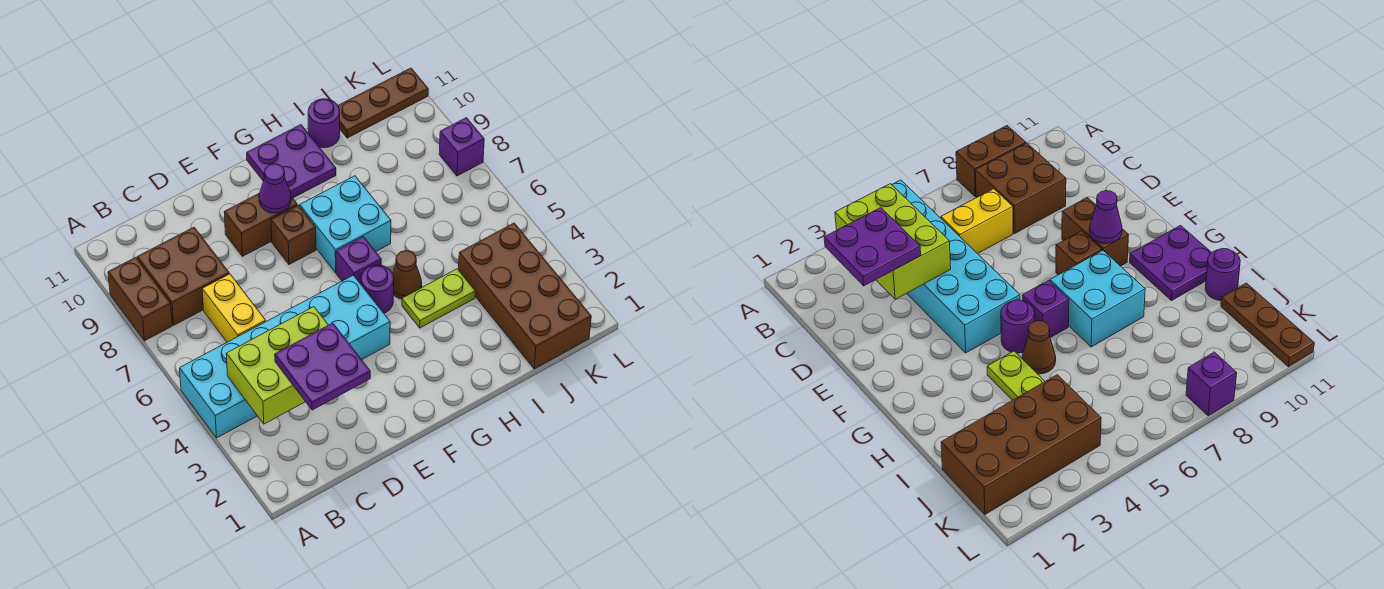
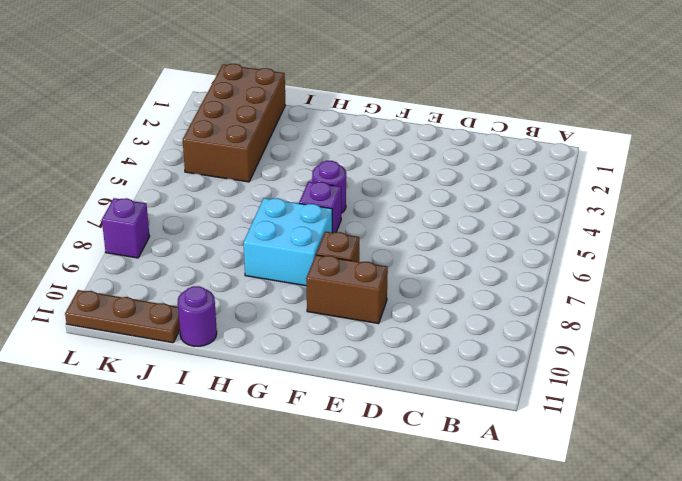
none -> cyan 2x6 brick [180,275,390,438]
none -> brown 1x2 brick [108,257,172,341]
none -> brown 2x2 brick [138,227,229,325]

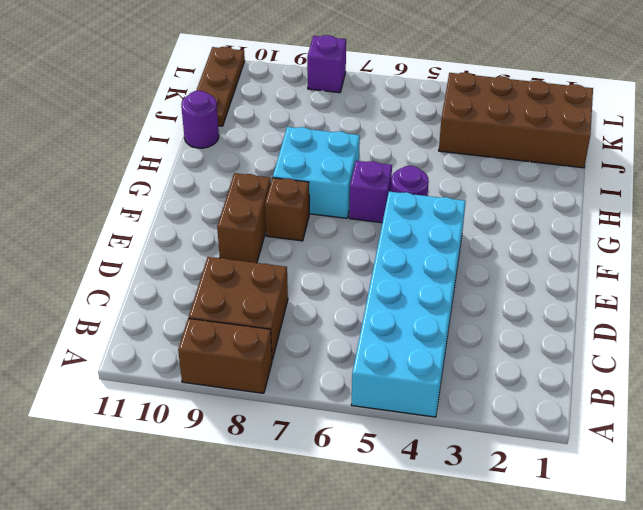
none -> yellow 1x2 brick [202,274,266,342]
none -> purple 2x2 plate [247,125,336,198]
none -> lime 1x2 plate [402,269,475,328]

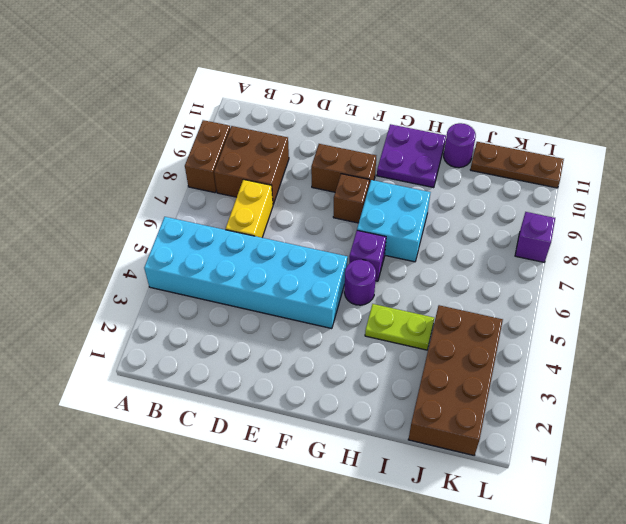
none -> brown 1x1 cone [392,251,422,299]
none -> lime 2x3 brick [226,307,328,424]
none -> purple 1x1 cone [259,164,291,213]

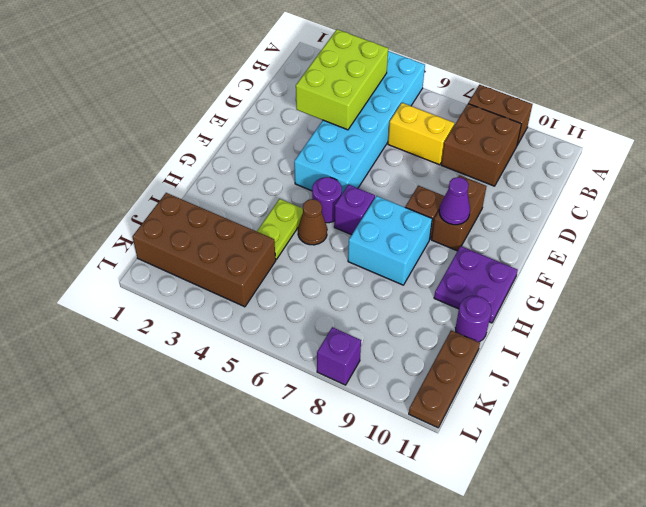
none -> purple 2x2 plate [275,323,370,410]

